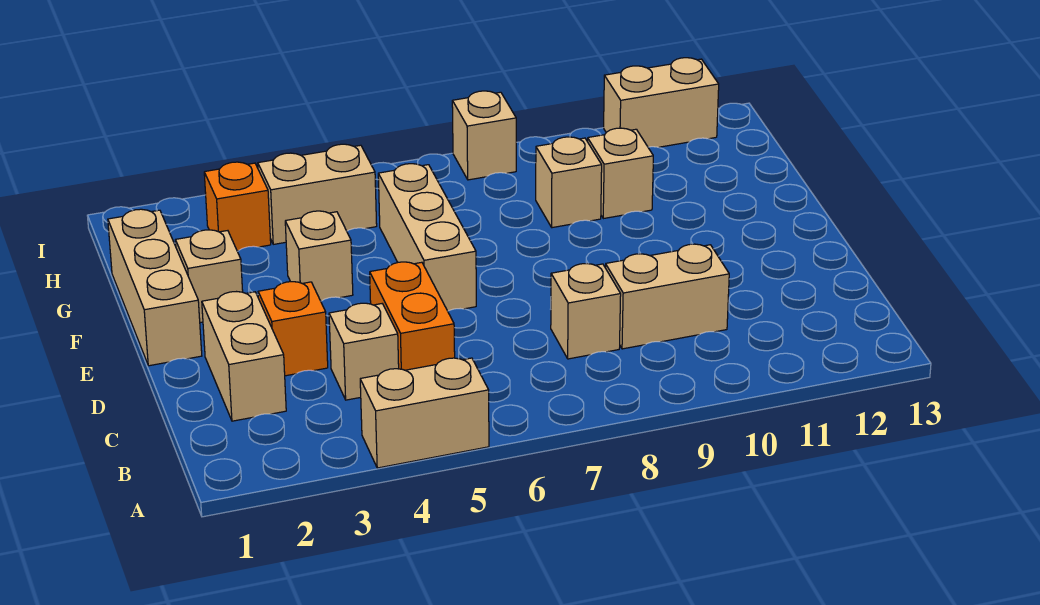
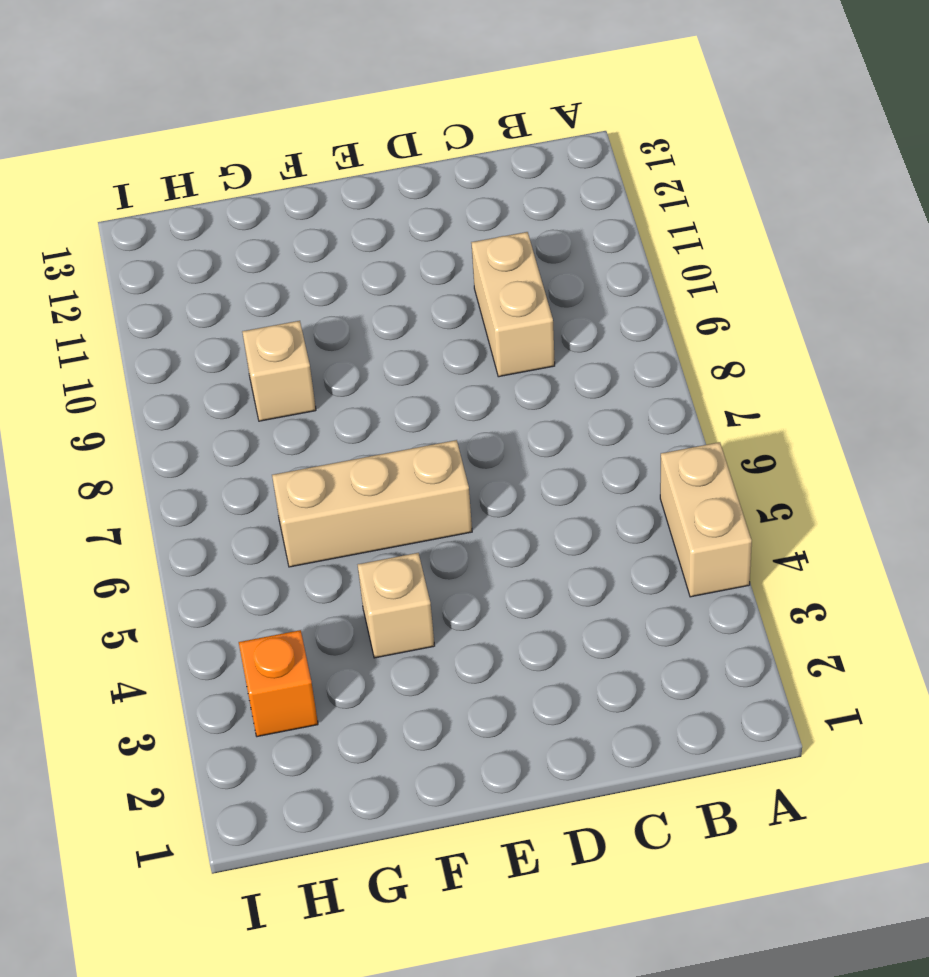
none -> tan 1x2 brick [202,292,286,421]
none -> tan 1x1 brick [329,303,399,400]
none -> orange 1x2 brick [370,262,455,370]

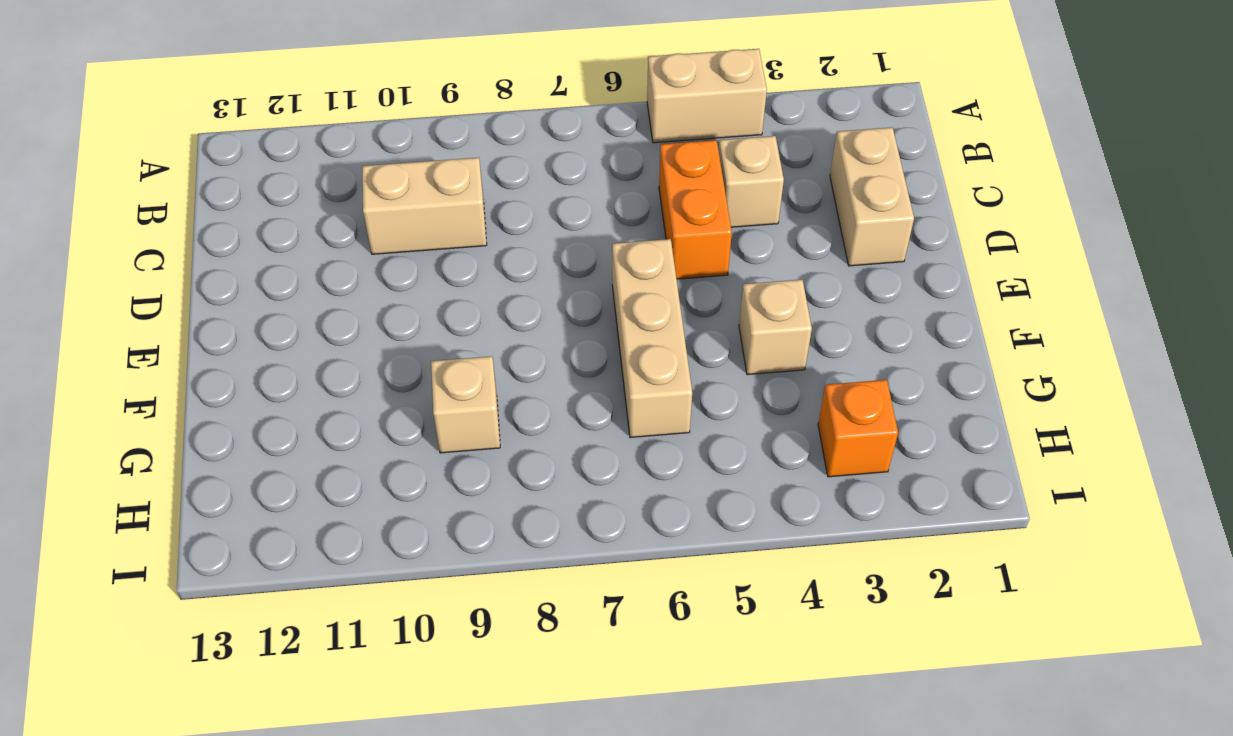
none -> tan 1x1 brick [551,264,621,359]
none -> orange 1x1 brick [258,282,328,376]
none -> tan 1x3 brick [108,209,202,366]

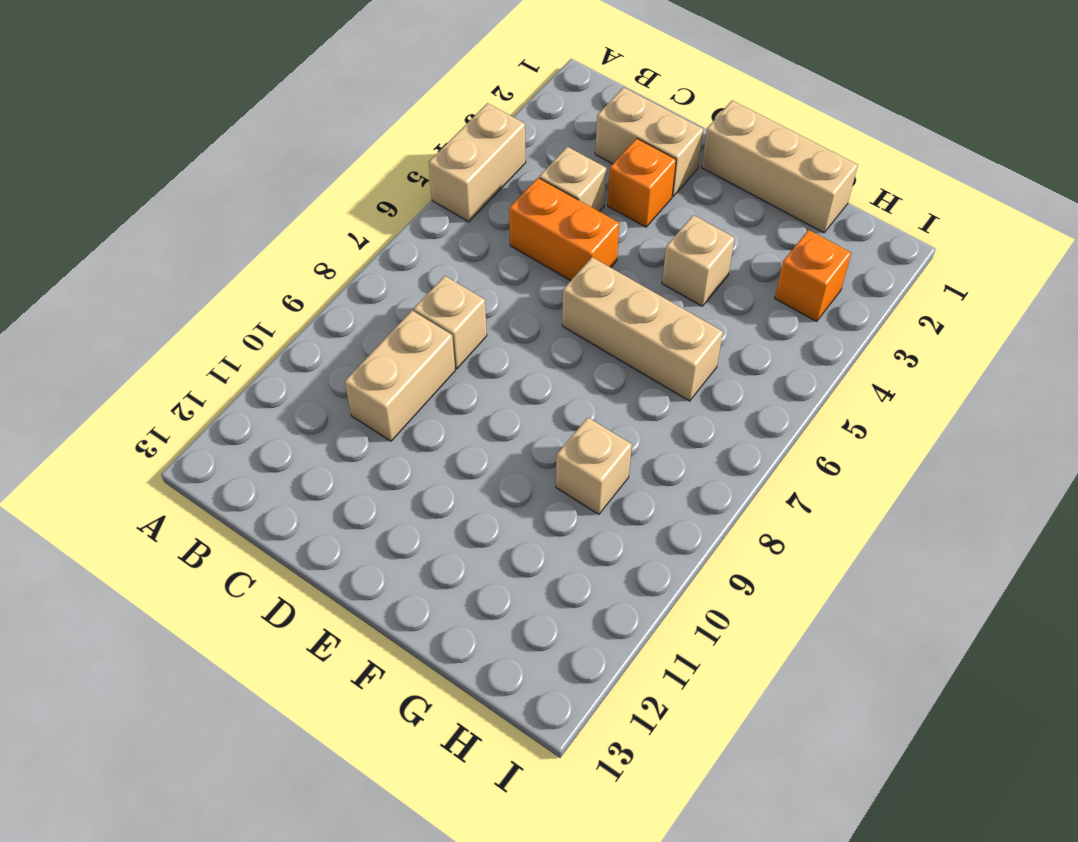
none -> tan 1x1 brick [175,230,243,322]
none -> tan 1x1 brick [588,128,653,219]
none -> tan 1x2 brick [258,144,377,244]

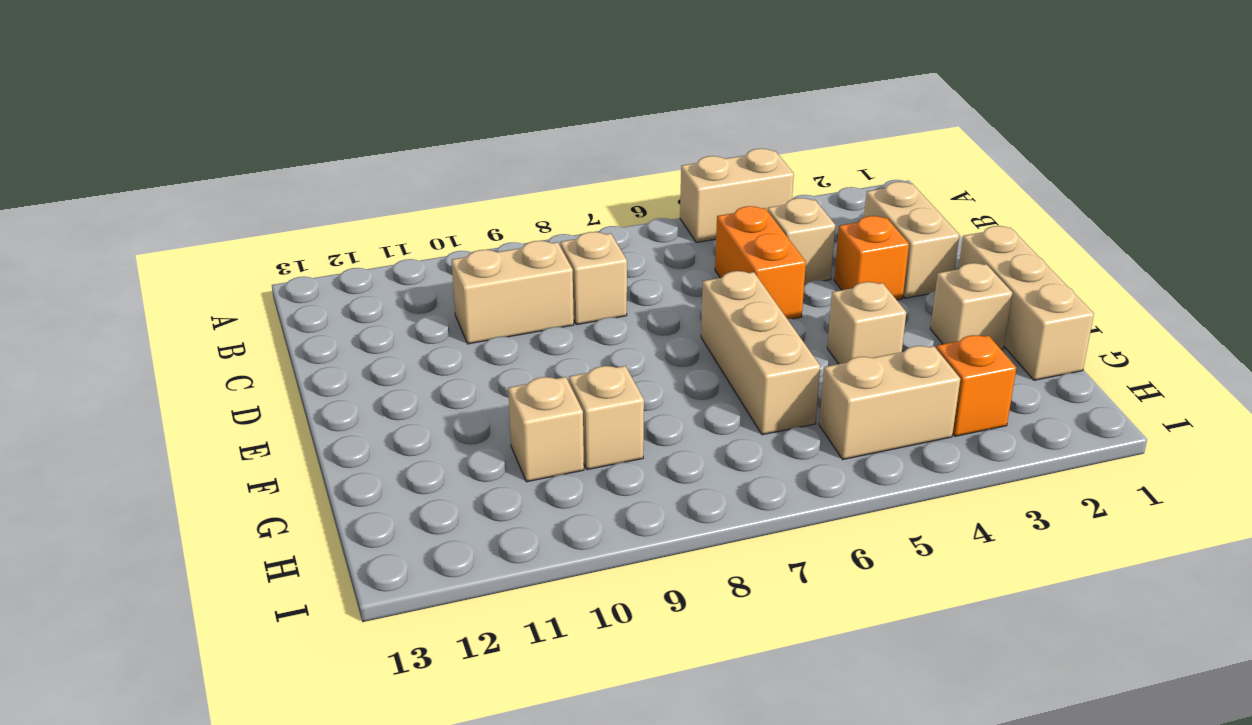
none -> tan 1x1 brick [452,91,516,180]
none -> tan 1x2 brick [604,58,719,147]

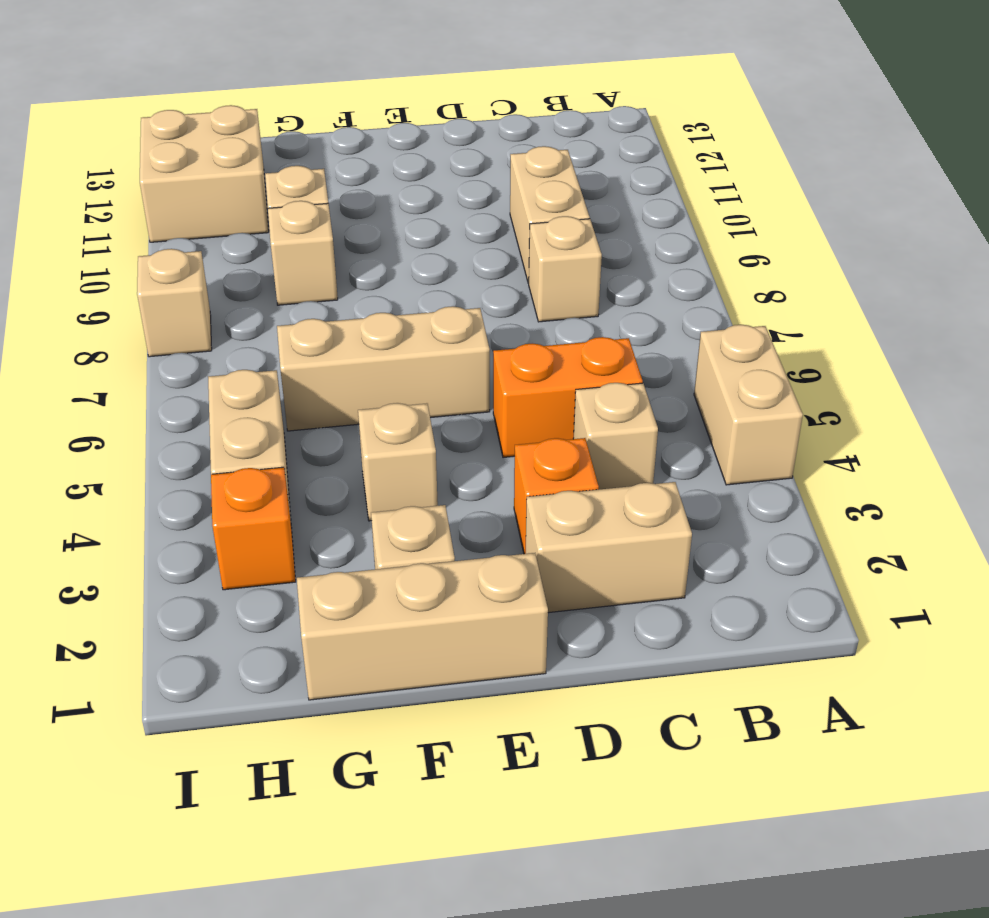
tan 2x2 brick [140,105,269,242] -> tan 1x2 brick [604,58,719,147]

